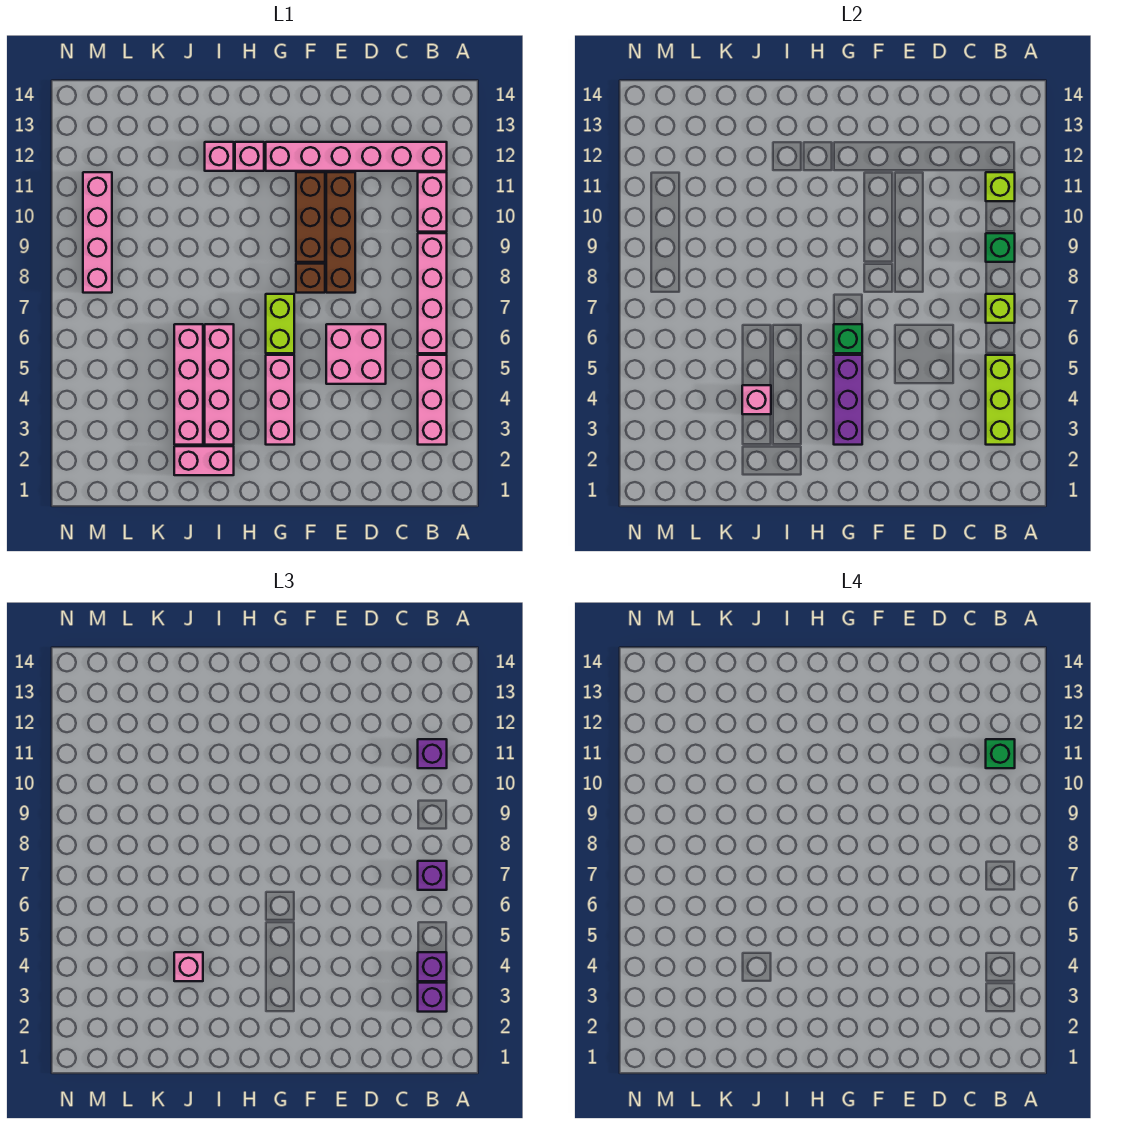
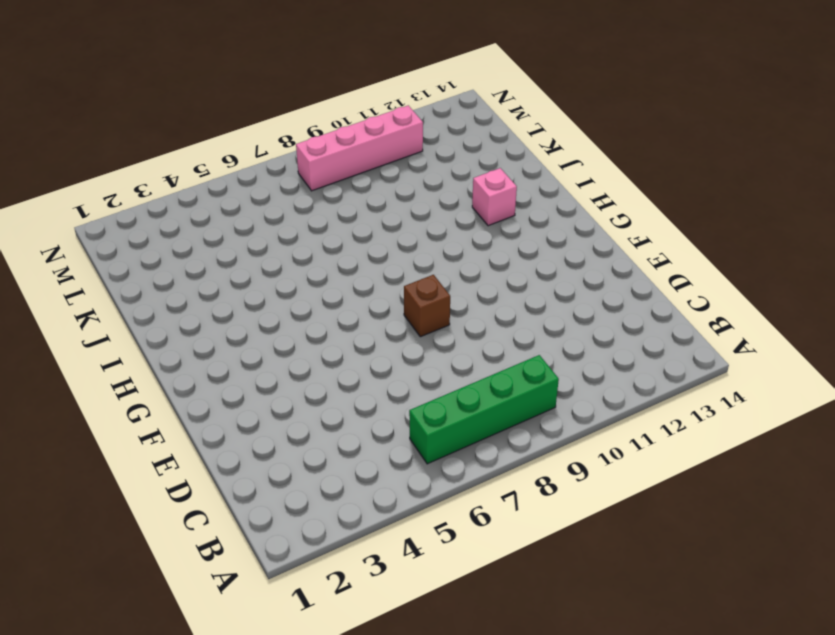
green 1x4 brick [409,355,559,464] -> pink 1x4 brick [418,233,447,353]
none -> pink 1x3 brick [418,355,447,445]
none -> pink 1x2 brick [418,172,447,232]
none -> pink 1x6 brick [266,142,447,171]

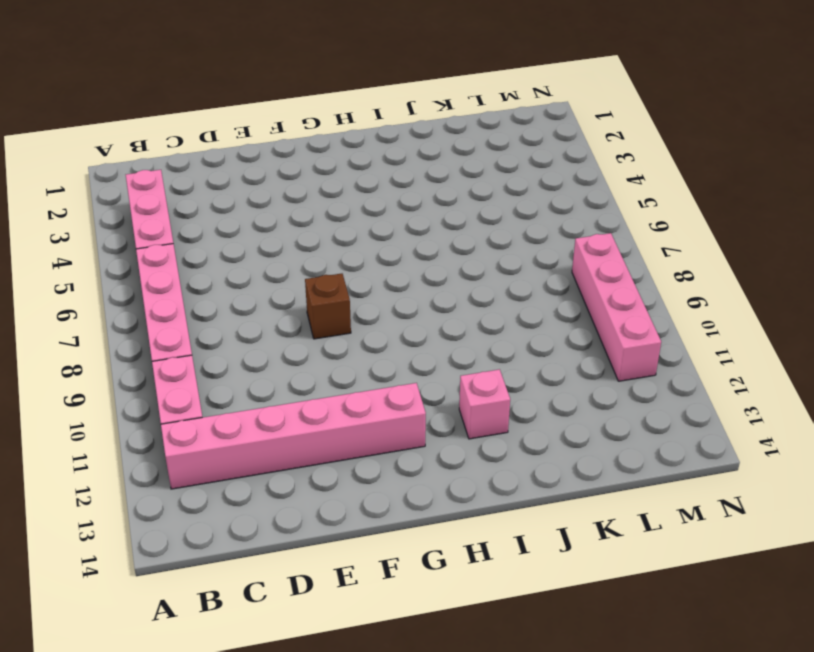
none -> pink 2x2 brick [326,324,386,384]
none -> brown 1x4 brick [326,172,355,293]
none -> brown 1x3 brick [296,172,325,262]

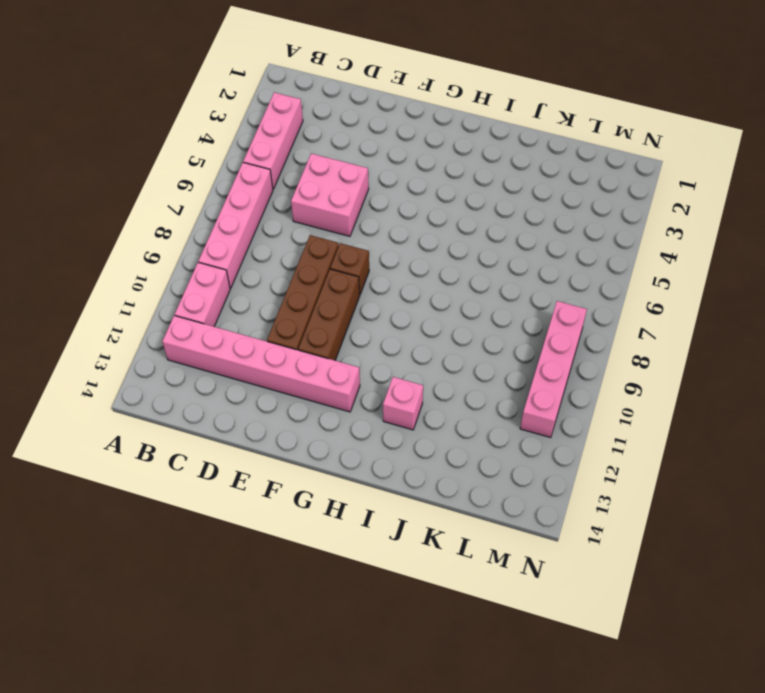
none -> pink 1x3 brick [266,355,294,445]
none -> lime 1x2 brick [266,294,294,353]
none -> pink 1x1 brick [235,142,264,171]

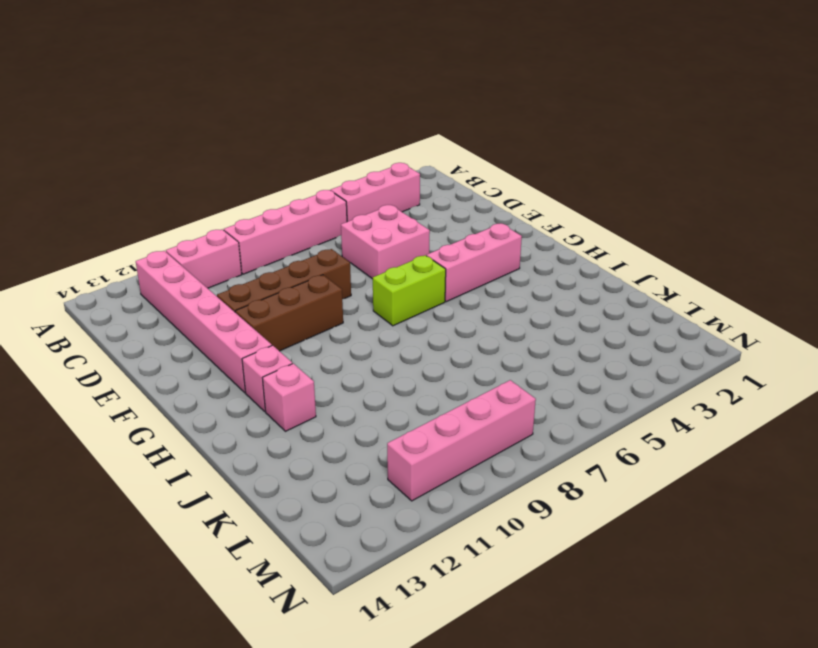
none -> brown 1x1 brick [296,264,325,293]
none -> pink 1x2 brick [174,446,234,475]
none -> pink 1x4 brick [205,324,234,445]

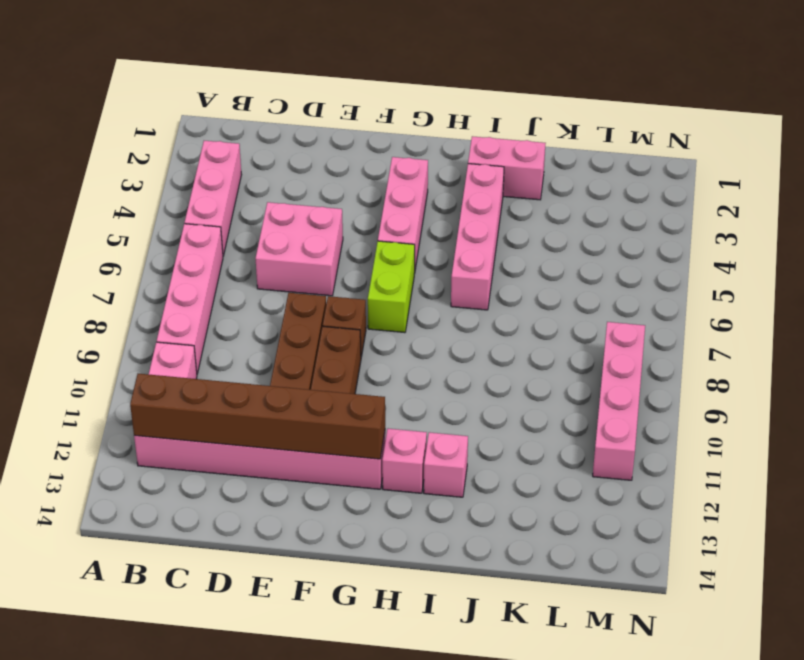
brown 1x6 brick [130,374,385,459] -> none
none -> pink 1x4 brick [174,324,203,445]
none -> lime 1x3 brick [986,355,1015,445]
none -> lime 1x1 brick [986,294,1015,323]

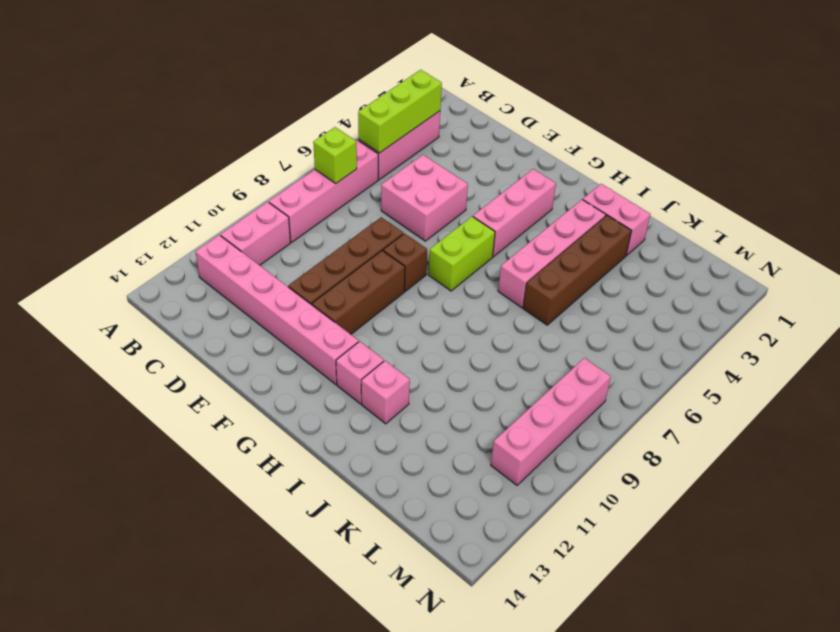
brown 1x4 brick [523,215,631,325] -> pink 1x4 brick [174,324,203,445]
none -> green 1x1 brick [986,233,1015,262]
none -> lime 1x1 brick [986,172,1015,201]
none -> purple 1x3 brick [834,355,862,445]

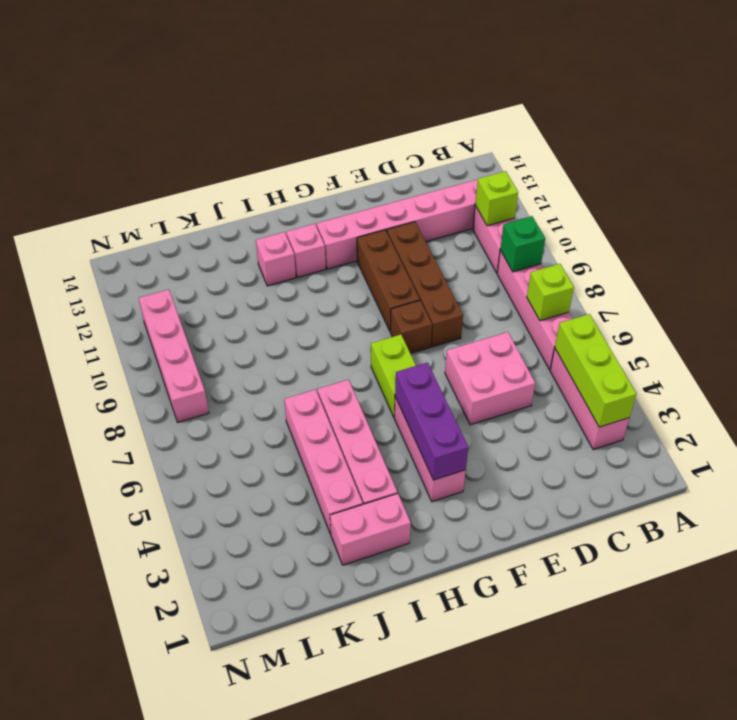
none -> green 1x1 brick [834,324,862,353]
none -> pink 1x1 brick [742,385,771,414]
none -> purple 1x1 brick [418,983,447,1012]

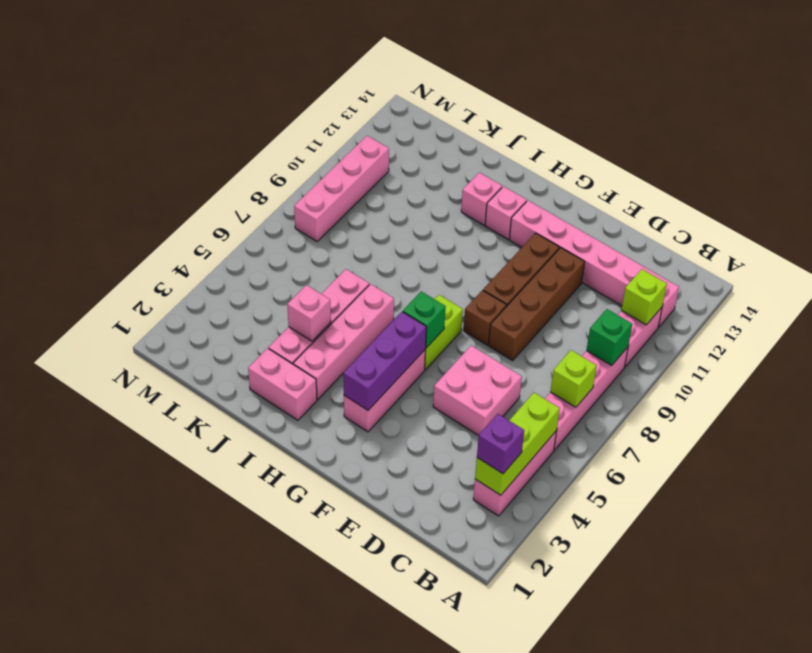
none -> purple 1x1 brick [418,952,447,981]
none -> purple 1x1 brick [418,861,447,890]
none -> purple 1x1 brick [418,739,447,768]

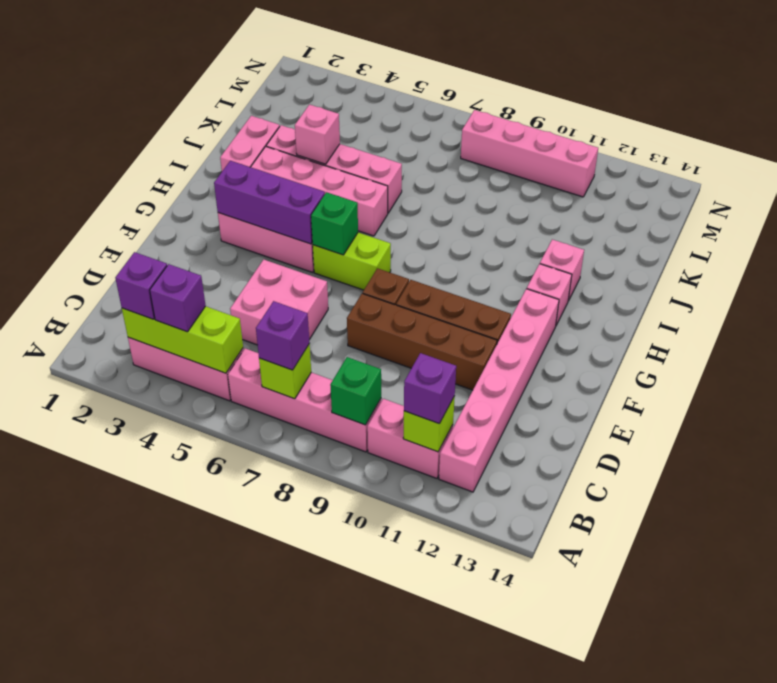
none -> pink 1x1 brick [174,952,203,981]
none -> green 1x1 brick [986,739,1015,768]

